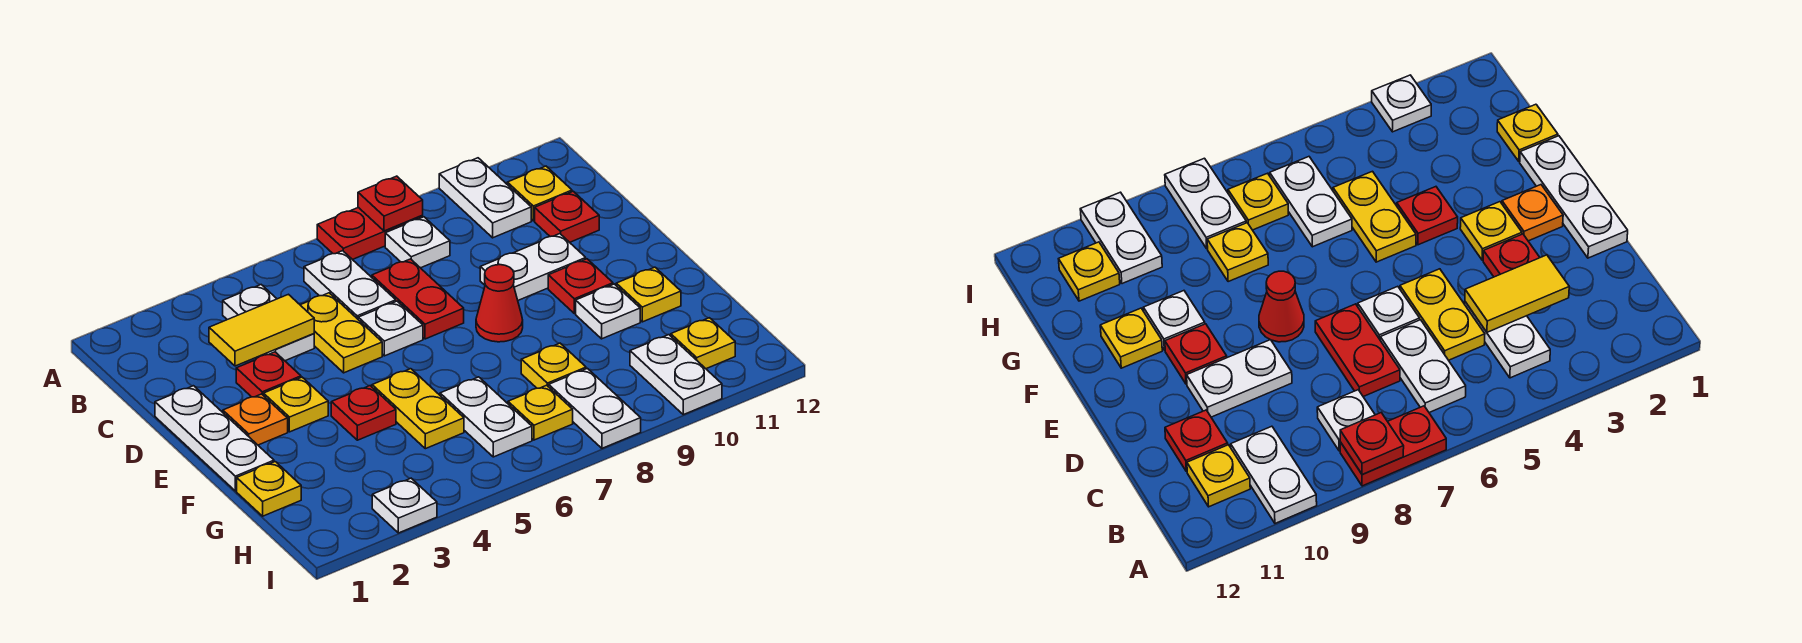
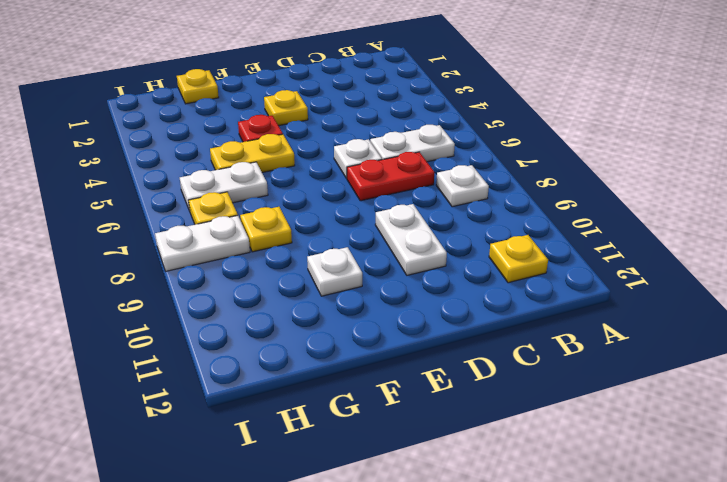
none -> red 1x2 plate [317,207,423,260]
none -> white 1x2 plate [439,158,531,238]
none -> white 1x2 plate [223,285,314,361]
none -> yellow 1x2 plate [301,293,382,373]

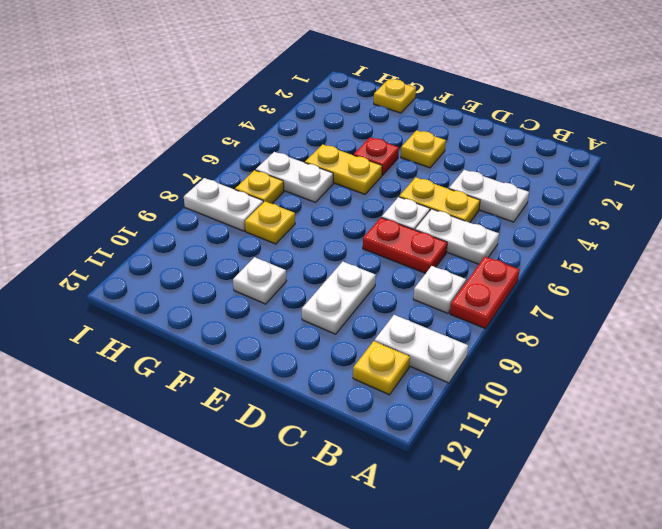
none -> red 1x1 plate [535,191,599,242]
none -> white 1x3 plate [155,386,274,491]
none -> red 1x1 plate [236,352,301,397]
none -> orange 1x1 plate [223,394,288,445]

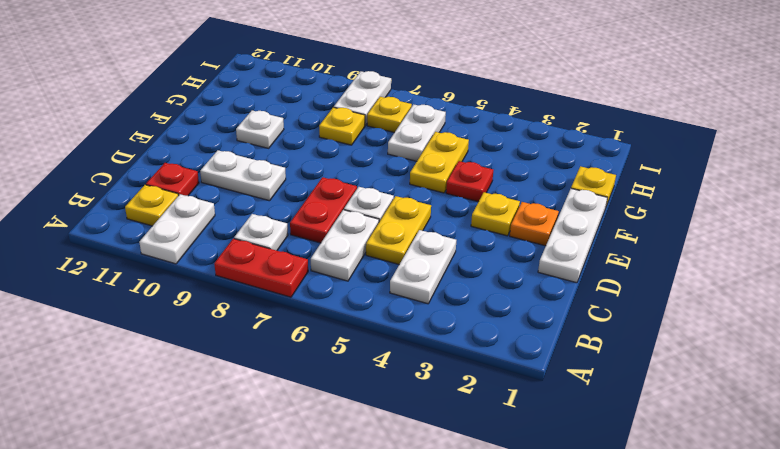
none -> red 1x1 plate [236,352,301,397]
none -> red 1x1 cone [476,265,523,342]
none -> red 1x1 plate [548,259,613,314]
none -> yellow 1x1 plate [616,267,681,322]

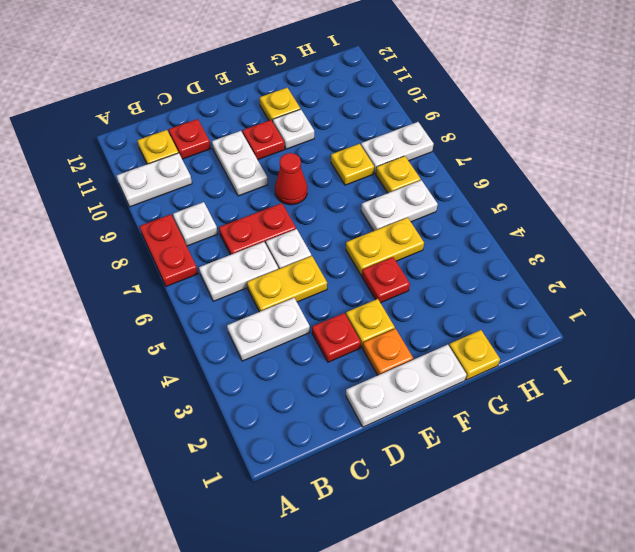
none -> white 1x2 plate [630,335,722,415]
none -> yellow 1x1 plate [671,318,735,369]
none -> white 1x1 plate [372,478,437,533]
none -> red 1x1 plate [358,176,423,231]

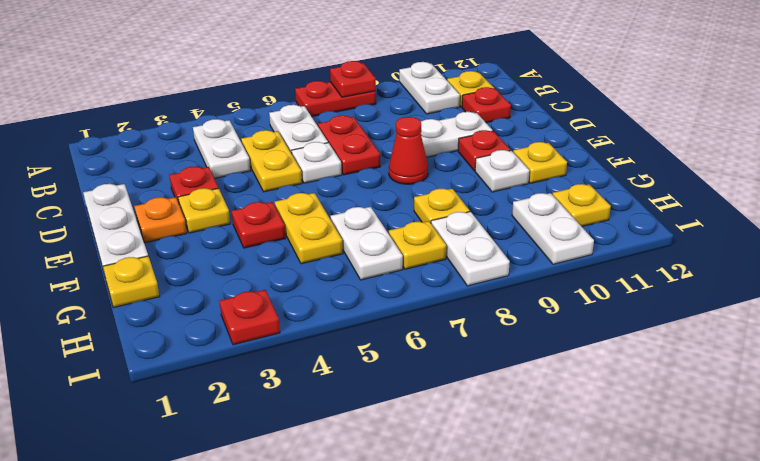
red 1x1 plate [220,290,280,345] -> white 1x1 plate [372,478,437,533]
none -> white 1x1 plate [385,217,450,268]
none -> yellow 1x2 tile [209,294,314,366]

